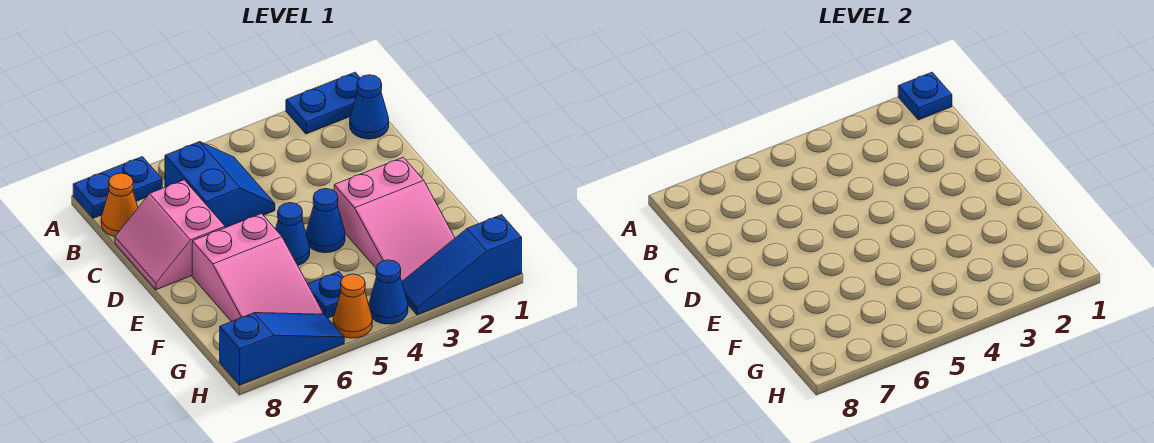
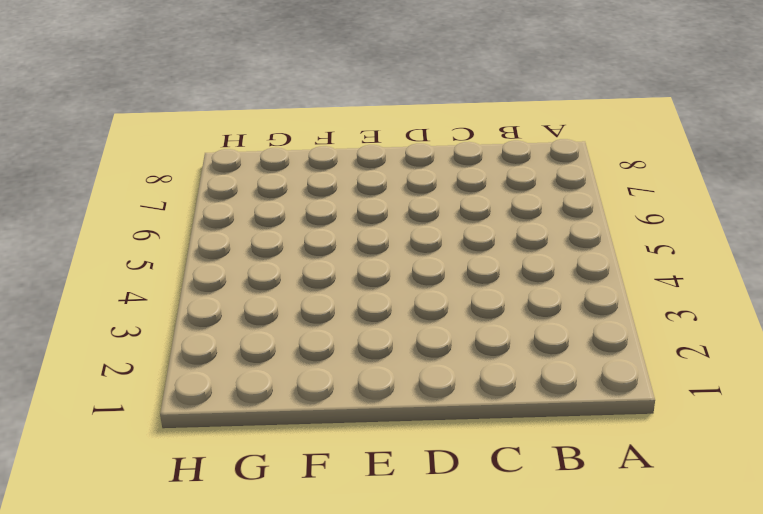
none -> blue 1x2 plate [286,72,360,134]
none -> blue 1x2 plate [73,157,162,218]
none -> blue 1x1 cone [350,75,389,139]

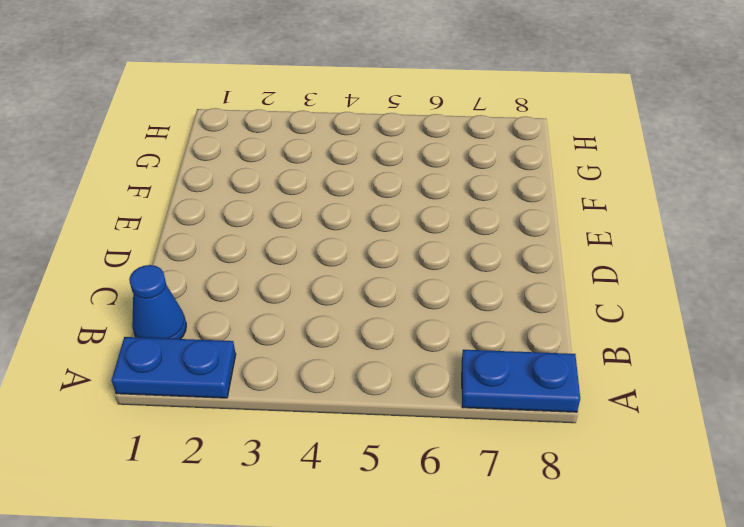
none -> blue 2x2 slope [165,142,275,228]
none -> orange 1x1 cone [101,173,138,237]
none -> pink 2x2 slope [115,180,225,290]

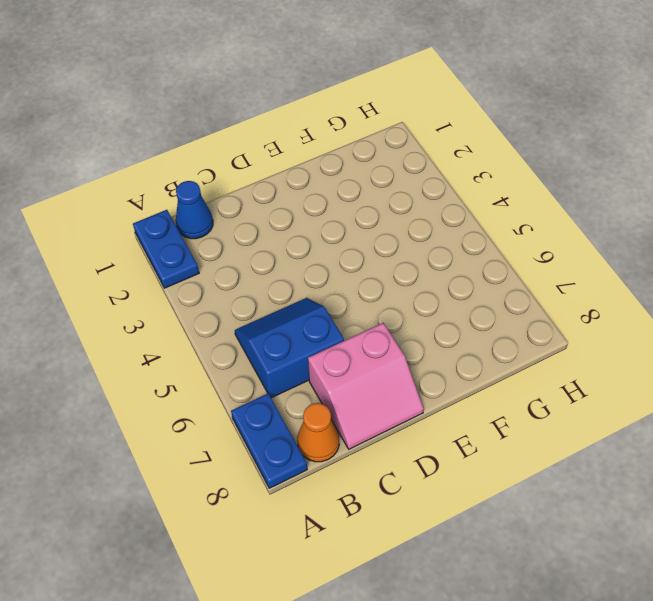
none -> pink 2x3 slope [334,157,455,281]
none -> blue 1x1 cone [306,189,345,253]
none -> blue 1x1 cone [276,203,310,265]

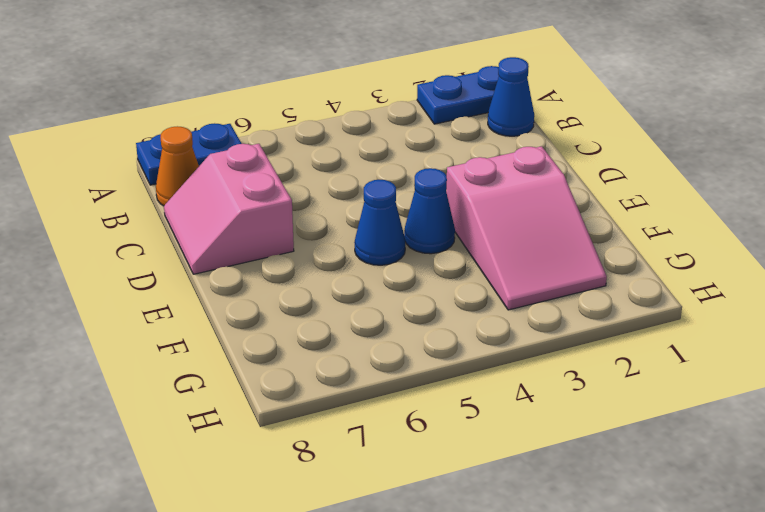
none -> blue 2x2 slope [165,142,275,228]
none -> pink 2x3 slope [192,214,323,322]
none -> blue 1x1 plate [308,272,343,318]

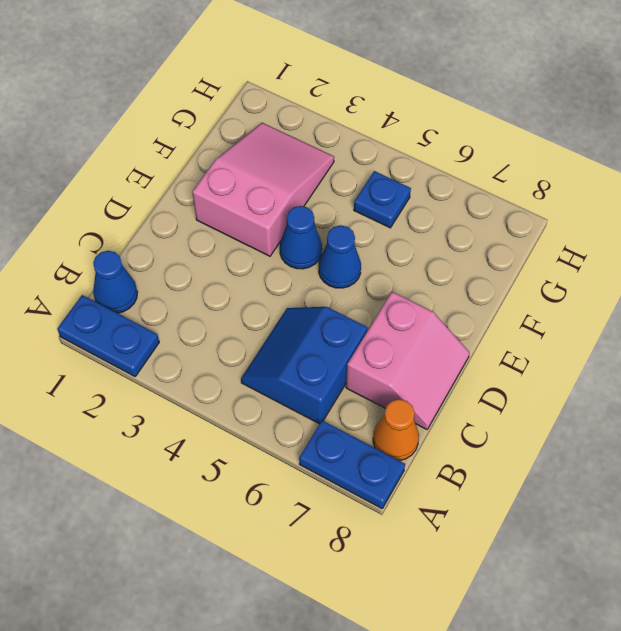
none -> pink 2x3 slope [192,214,323,322]
none -> blue 1x3 slope [402,215,522,315]
none -> blue 1x1 cone [369,260,408,324]

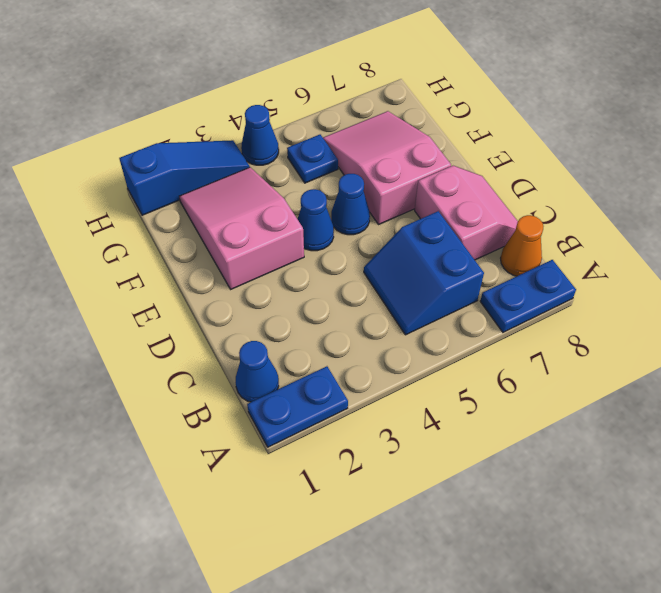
none -> orange 1x1 cone [333,274,372,338]
none -> blue 1x3 slope [220,313,344,385]
none -> blue 1x1 plate [898,72,952,120]

